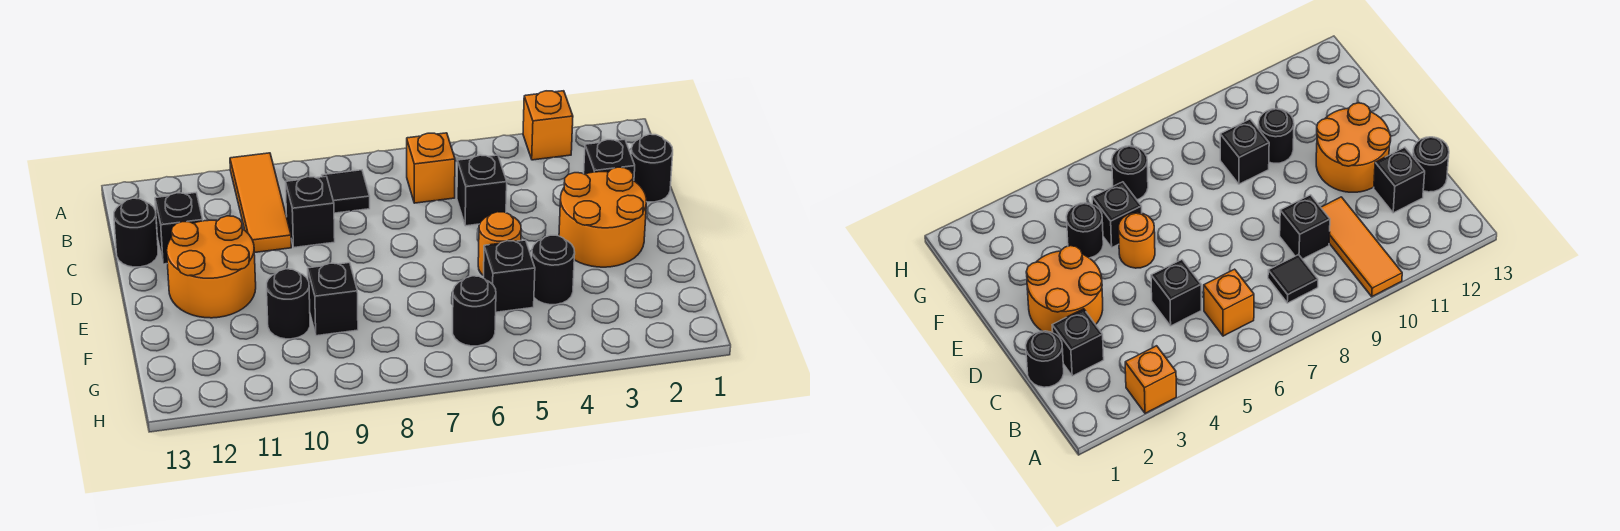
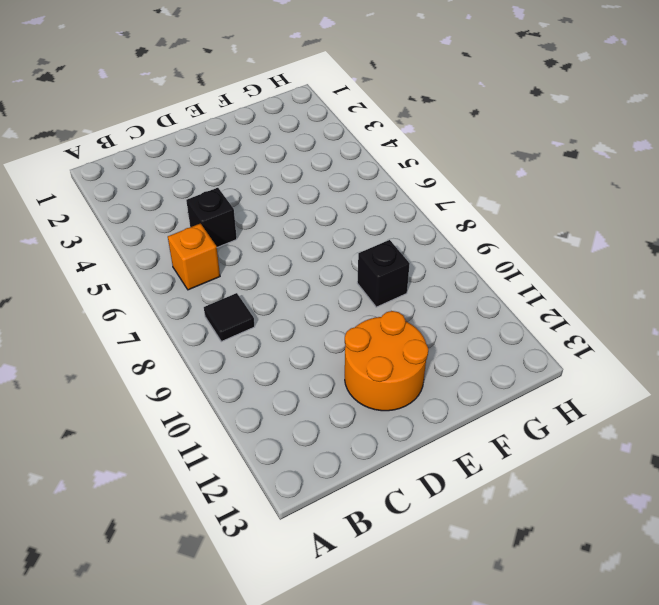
none -> orange 1x1 brick [523,91,573,160]
none -> orange 1x3 tile [230,153,291,253]
none -> black 1x1 round brick [631,134,673,202]

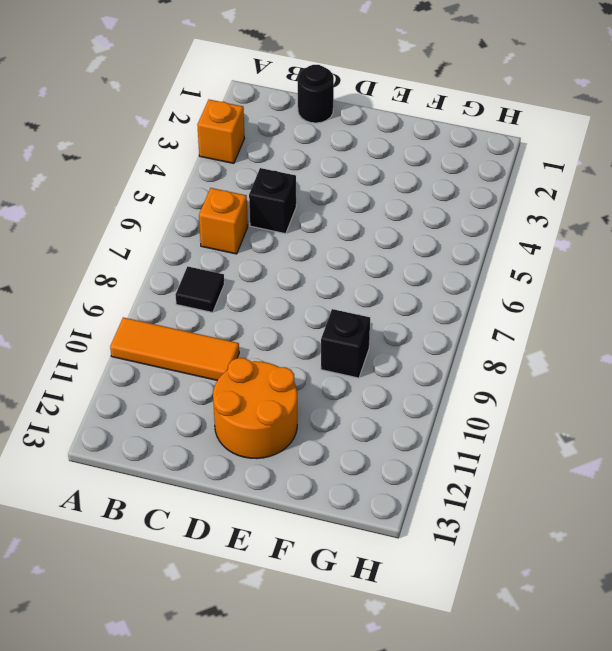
none -> black 1x1 brick [584,139,635,180]
none -> black 1x1 brick [286,176,335,247]
none -> black 1x1 brick [155,193,203,264]

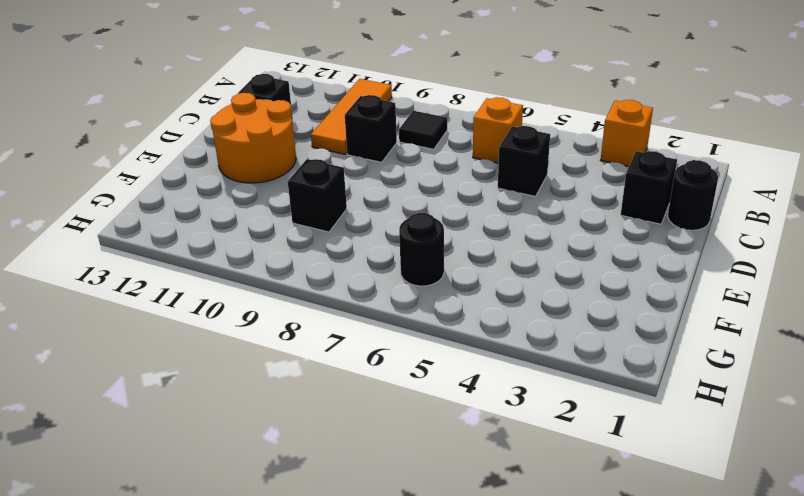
none -> black 1x1 round brick [114,198,158,267]
none -> orange 2x2 round brick [559,167,646,267]
none -> orange 1x1 round brick [478,212,521,276]

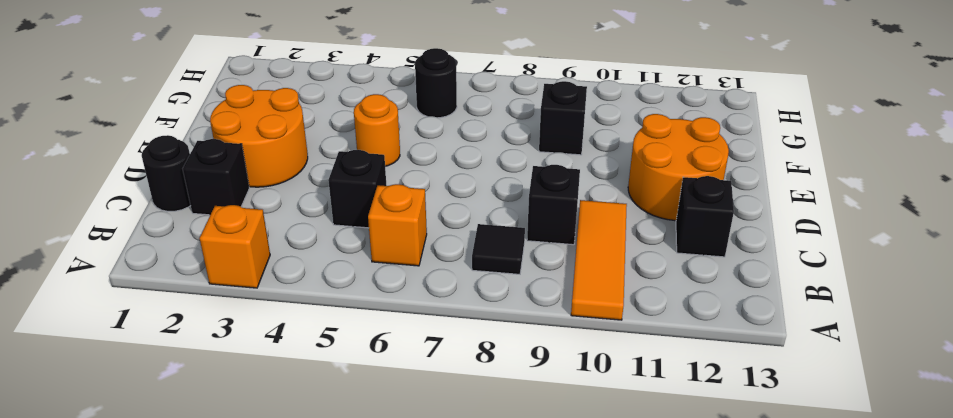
none -> black 1x1 round brick [114,198,158,267]
none -> black 1x1 round brick [532,235,575,305]
none -> black 1x1 brick [484,240,535,312]

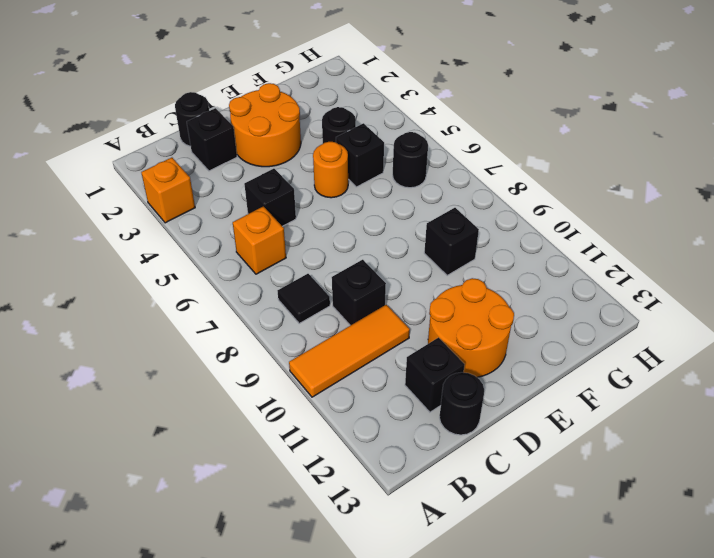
none -> black 1x1 round brick [267,269,310,339]

